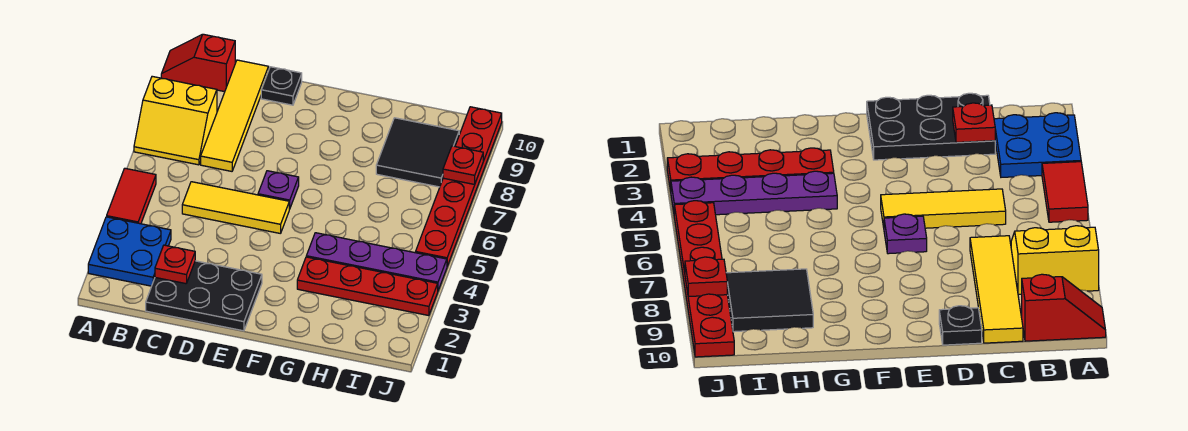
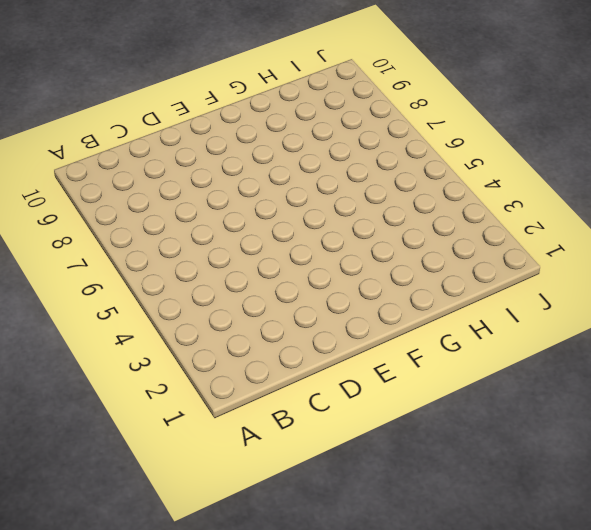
none -> blue 2x2 plate [88,217,171,286]
none -> red 1x2 tile [107,168,156,224]
none -> yellow 2x2 slope [134,76,217,165]

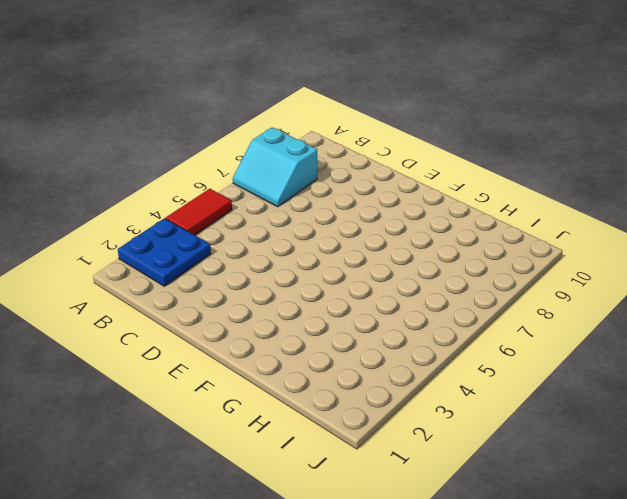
cyan 2x2 slope [233,127,317,207] -> yellow 2x2 slope [134,76,217,165]
none -> red 1x2 slope [161,34,235,92]
none -> black 2x3 plate [146,261,262,331]
none -> yellow 1x3 tile [182,182,289,234]

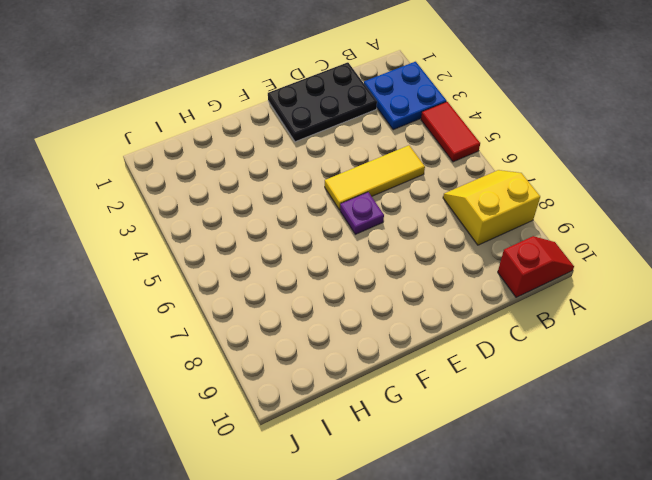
none -> yellow 1x4 tile [201,60,269,171]
none -> black 1x1 plate [261,67,302,105]
none -> red 1x4 plate [297,257,438,316]

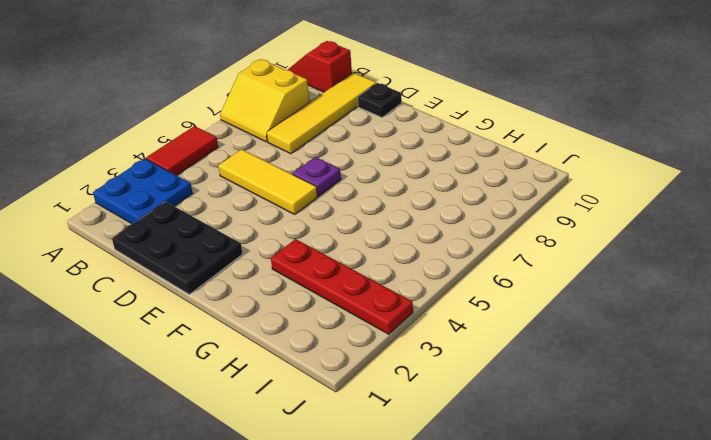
none -> purple 1x4 plate [306,233,447,290]
none -> black 2x2 tile [376,118,459,187]
none -> red 1x6 plate [416,107,502,266]

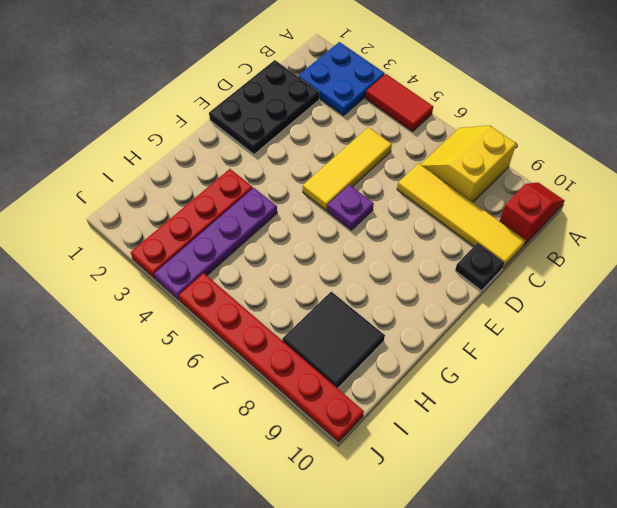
none -> red 1x1 plate [155,245,195,284]
none -> red 1x1 plate [443,146,483,184]

